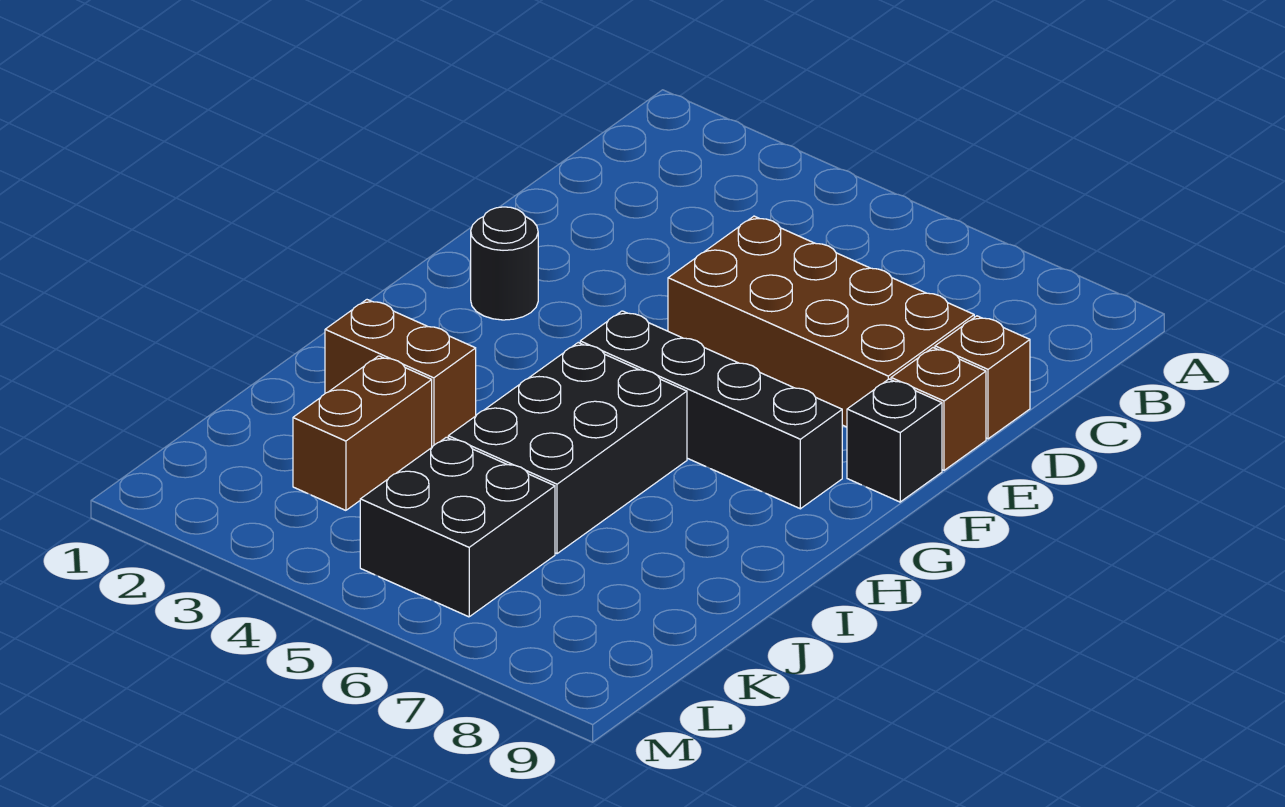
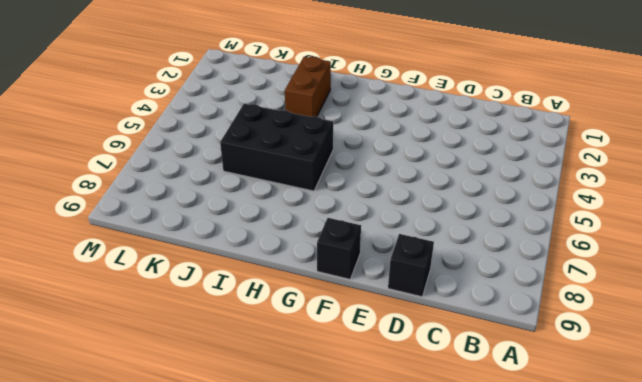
black 1x1 brick [388,234,434,297] -> brown 1x1 brick [935,316,1030,439]
none -> brown 2x4 brick [668,216,974,427]
none -> brown 1x1 brick [891,348,986,470]

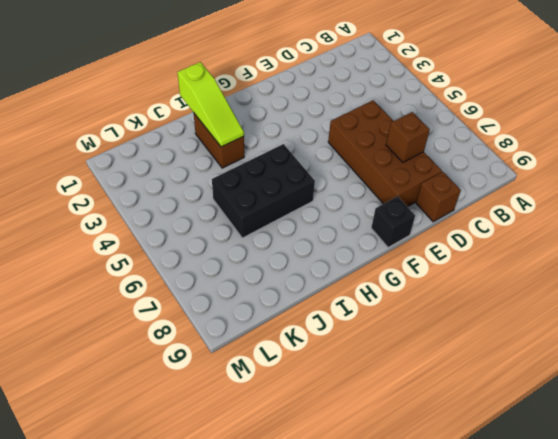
brown 1x1 brick [386,112,430,162] -> brown 1x1 brick moved to [891,348,986,470]
lime 1x3 slope [177,62,244,147] -> none
none -> black 1x1 round brick [471,207,538,320]
none -> black 1x4 brick [580,311,842,509]

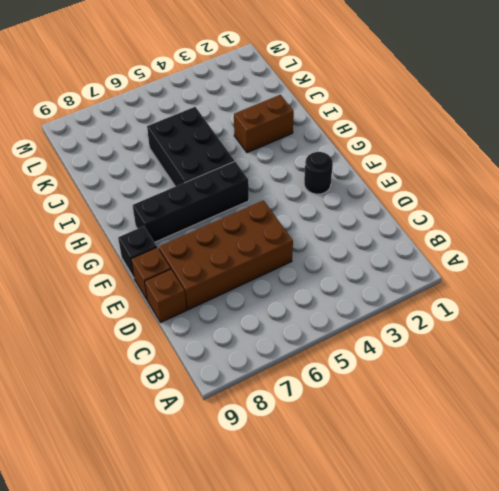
none -> brown 1x2 brick [293,356,432,510]
none -> black 2x2 brick [360,437,555,617]

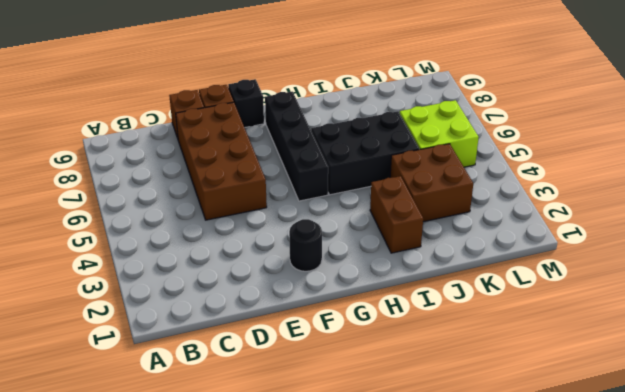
brown 2x2 brick [390,144,473,222] -> brown 1x2 brick [293,356,432,510]
lime 2x2 brick [400,100,479,167] -> black 2x2 brick [360,437,555,617]

